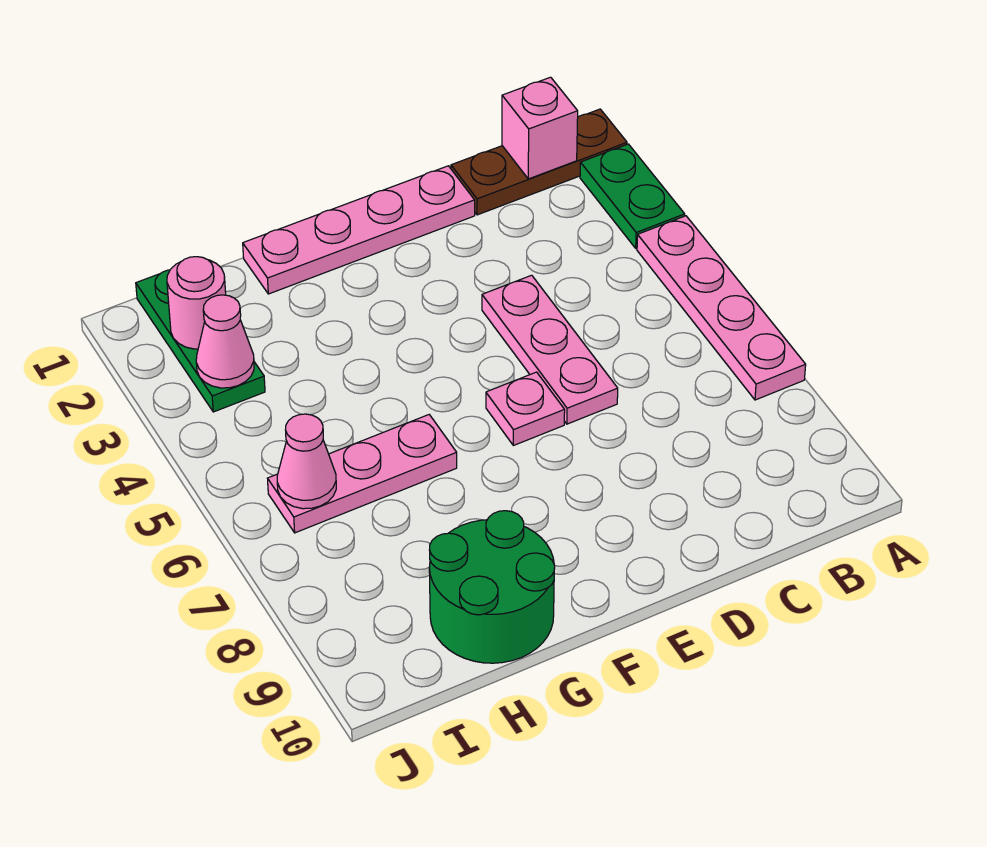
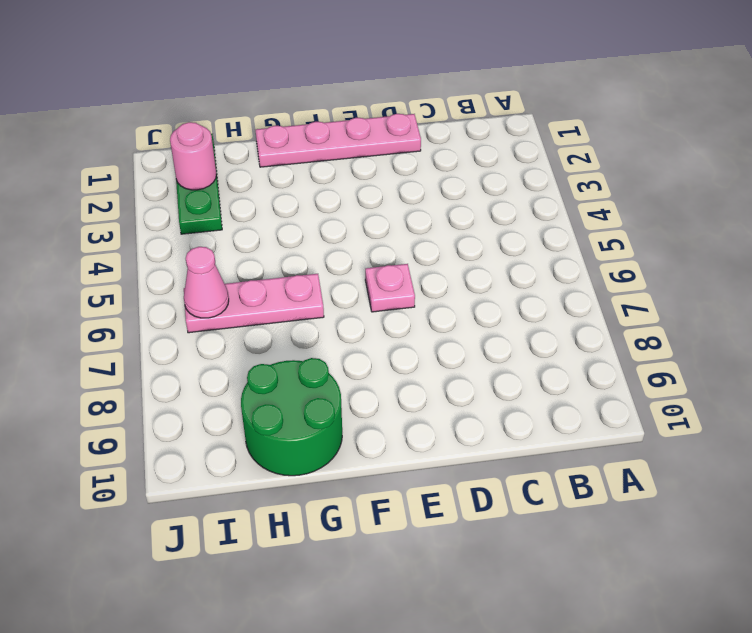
none -> brown 1x3 plate [451,109,627,215]
none -> green 1x2 plate [580,144,685,248]
none -> pink 1x4 plate [637,216,806,400]

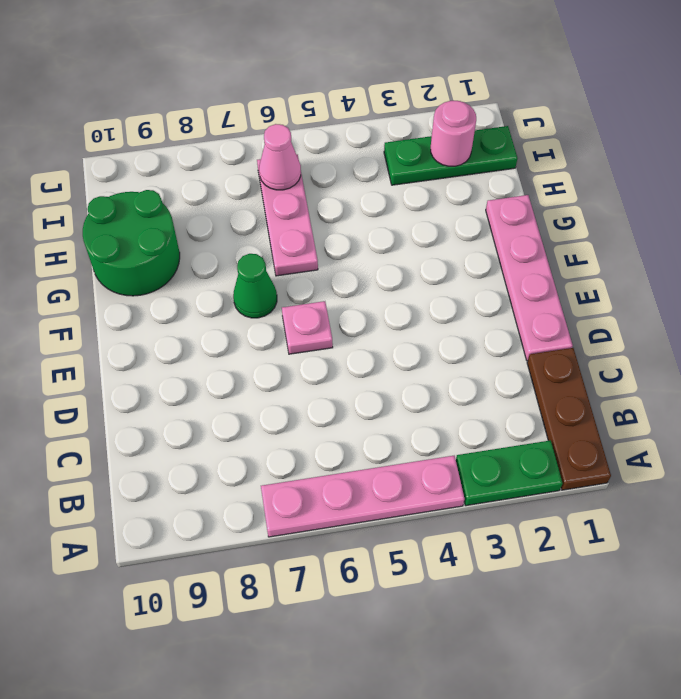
green 1x1 cone [233,254,277,318] -> none
none -> pink 1x3 plate [482,275,618,424]
none -> pink 1x1 brick [502,77,578,179]
none -> pink 1x1 cone [196,295,254,388]

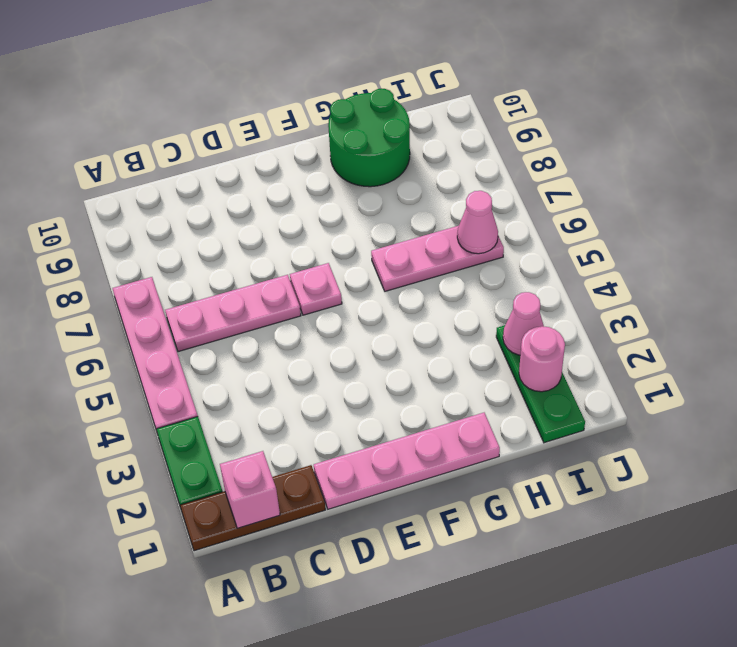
pink 1x3 plate [165,275,301,352] -> pink 1x3 plate turned to [482,275,618,424]

